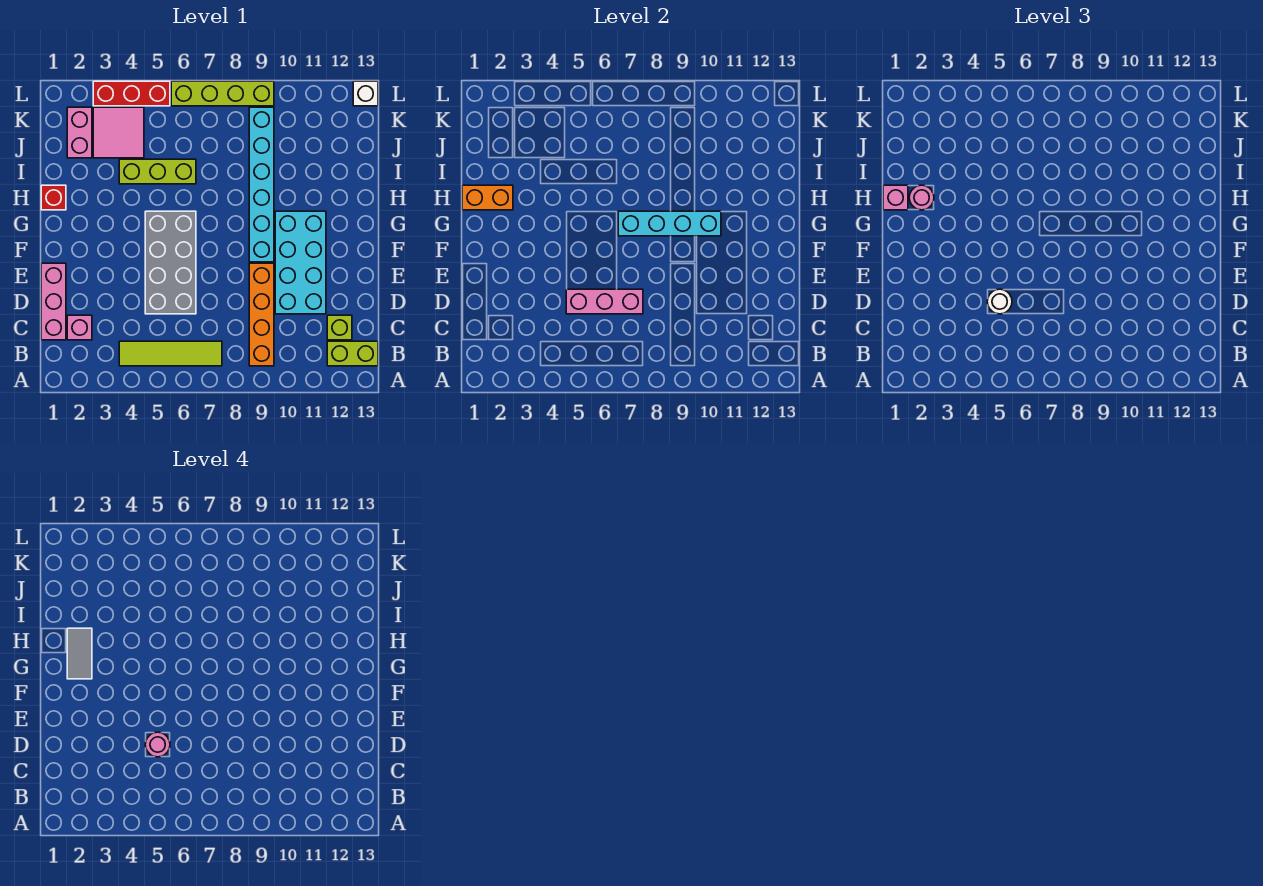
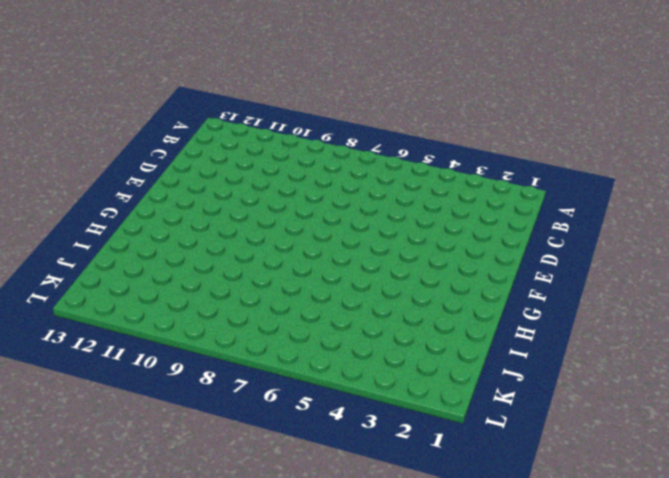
none -> lime 1x4 tile [119,341,222,366]
none -> orange 1x4 brick [249,263,274,366]
none -> lime 1x2 brick [327,341,378,366]

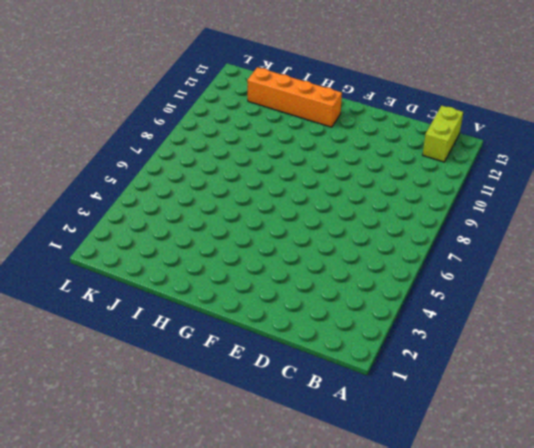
orange 1x4 brick [247,67,342,127] -> orange 1x4 brick moved to [249,263,274,366]
none -> lime 1x4 tile [119,341,222,366]
none -> pink 1x3 brick [41,263,66,340]
none -> pink 1x1 brick [67,315,92,340]

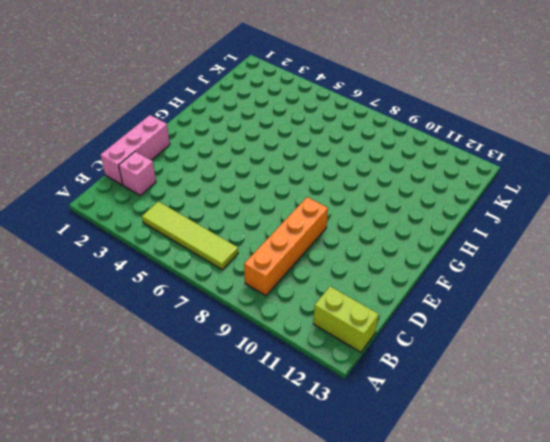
none -> lime 1x1 brick [327,315,352,340]
none -> grey 2x4 brick [145,211,196,314]
none -> cyan 2x4 brick [275,211,326,314]

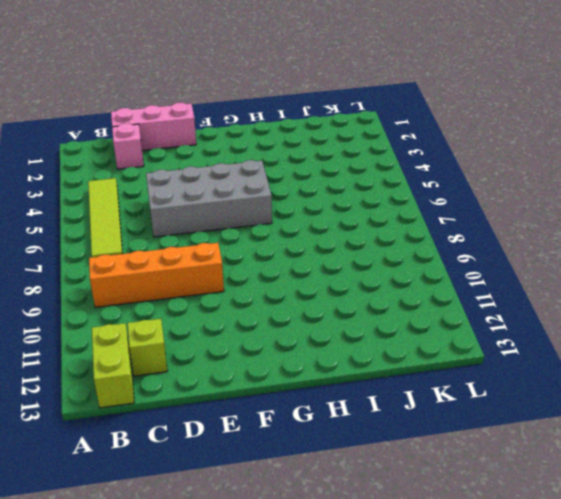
none -> cyan 2x4 brick [275,211,326,314]
none -> cyan 1x6 brick [249,107,274,262]
none -> red 1x1 brick [41,185,66,210]

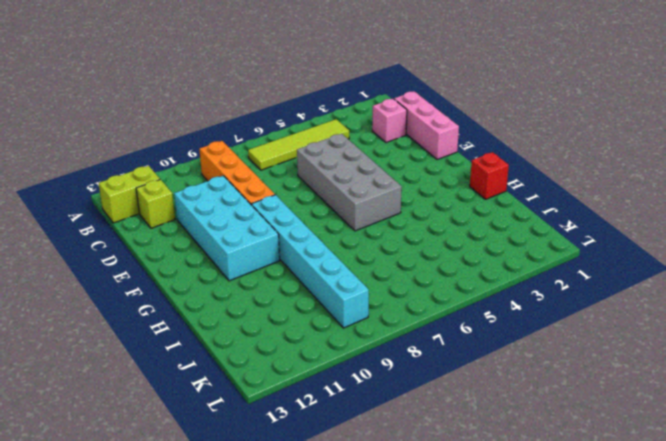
none -> lime 1x3 brick [119,159,196,184]
none -> pink 1x2 brick [67,107,92,158]
none -> pink 2x2 tile [93,107,144,158]

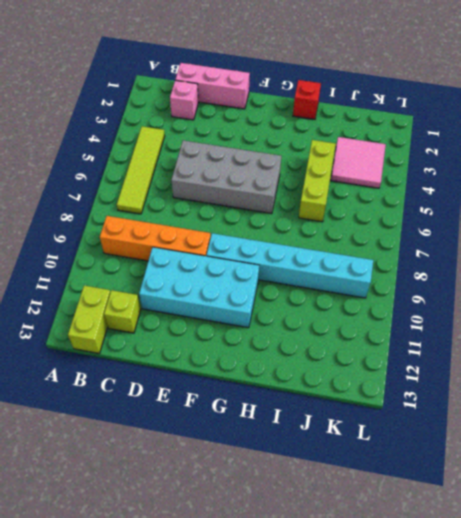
none -> pink 1x2 brick [67,107,92,158]
none -> red 1x3 brick [93,81,170,106]
none -> lime 1x4 brick [171,81,274,106]

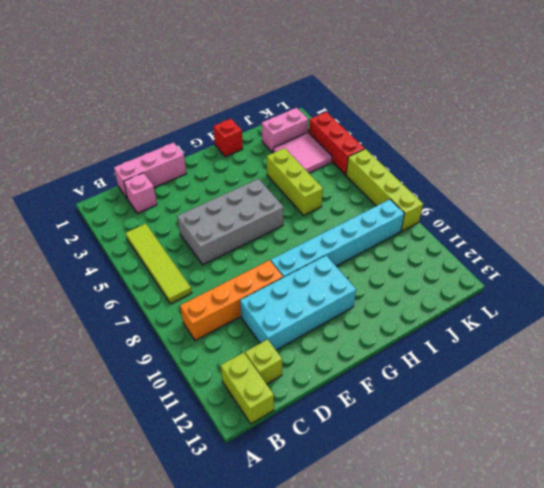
none -> white 1x1 brick [353,81,378,106]
none -> pink 1x3 brick [566,289,643,314]
none -> cyan 1x4 brick [618,211,721,236]

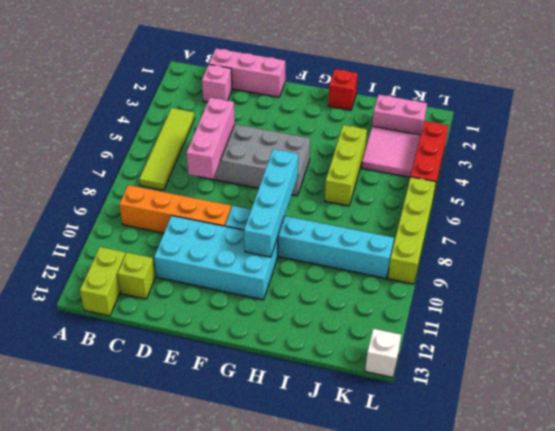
none -> orange 1x2 brick [462,185,513,210]
none -> white 1x1 round brick [987,289,1012,314]
none -> pink 1x1 brick [883,185,908,210]

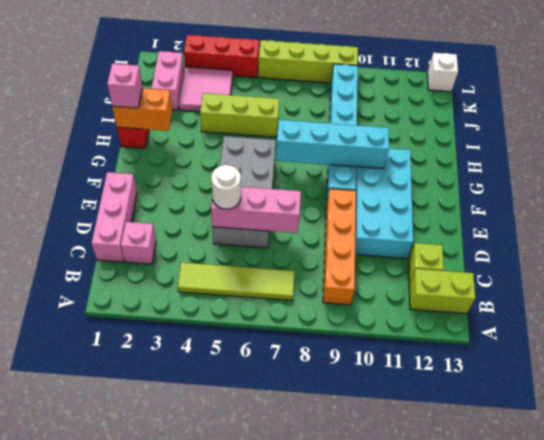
none -> pink 1x1 round brick [909,185,934,210]
none -> pink 1x1 round brick [145,732,170,757]
none -> grey 1x2 tile [67,628,92,679]

